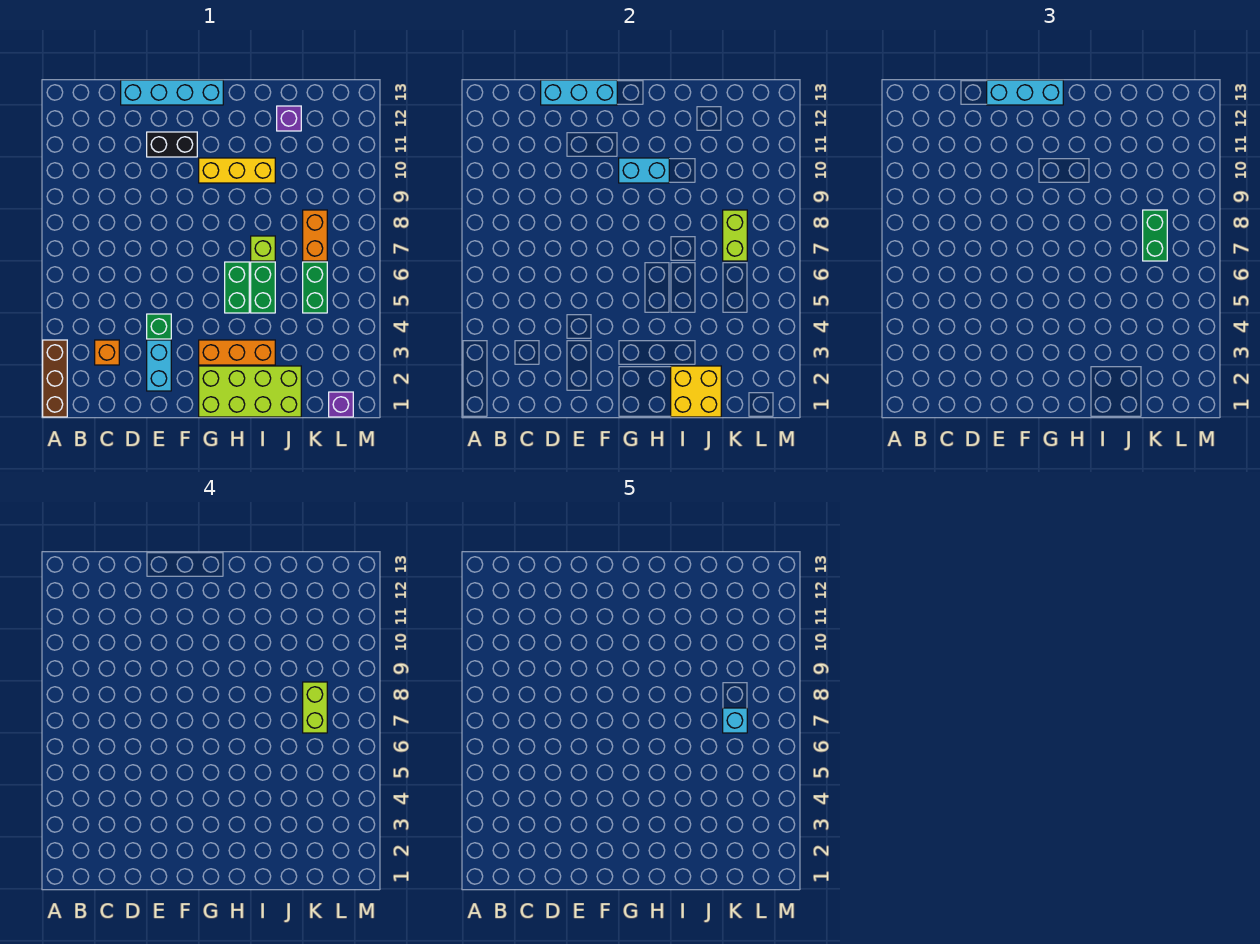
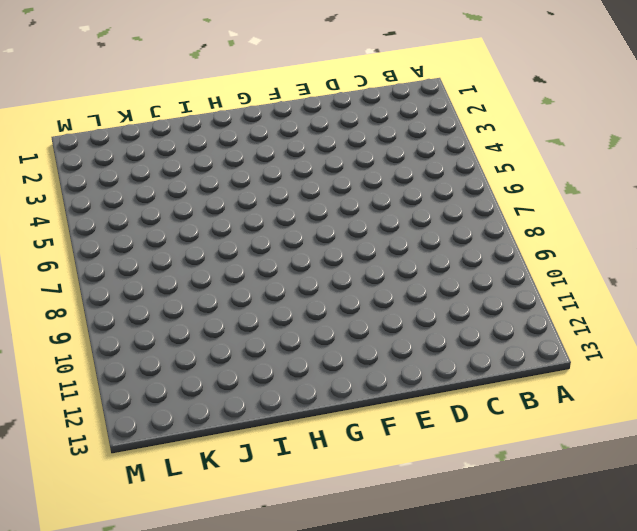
none -> brown 1x3 brick [43,340,67,417]
none -> orange 1x1 brick [95,340,119,365]
none -> cyan 1x4 brick [121,80,223,105]

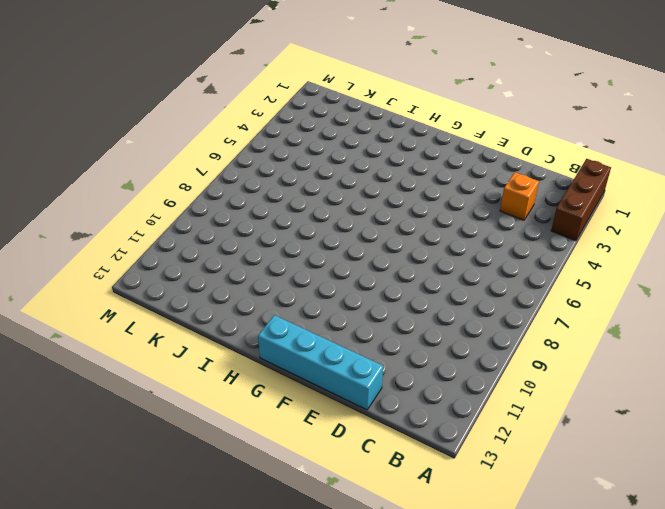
none -> cyan 1x2 brick [147,340,171,391]
none -> green 1x1 brick [147,314,171,339]
none -> black 1x2 brick [147,132,197,157]

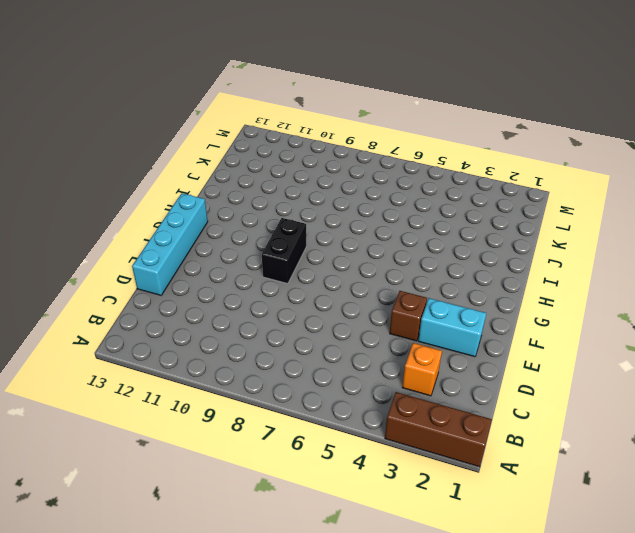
brown 1x1 brick [390,291,427,341] -> green 1x1 brick [147,314,171,339]
black 1x2 brick [262,218,306,284] -> black 1x2 brick moved to [147,132,197,157]
none -> lime 2x4 brick [199,366,301,417]
none -> orange 1x3 brick [199,340,275,365]
none -> yellow 1x3 brick [199,158,275,183]

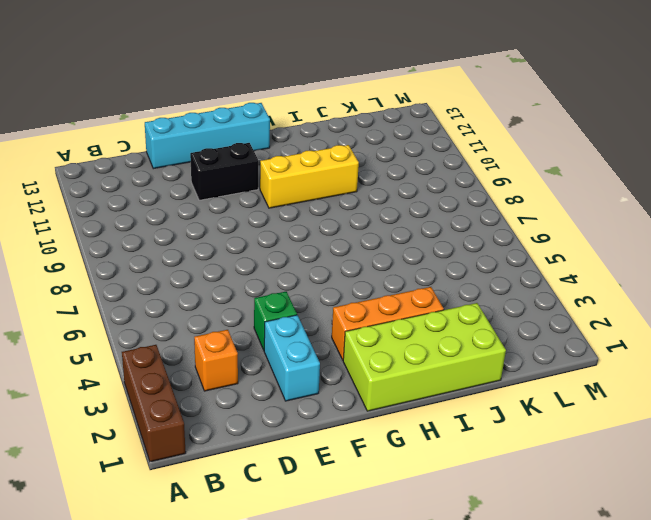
none -> green 1x2 brick [225,262,249,313]
none -> green 1x2 brick [251,262,275,313]
none -> lime 1x1 brick [251,236,275,261]

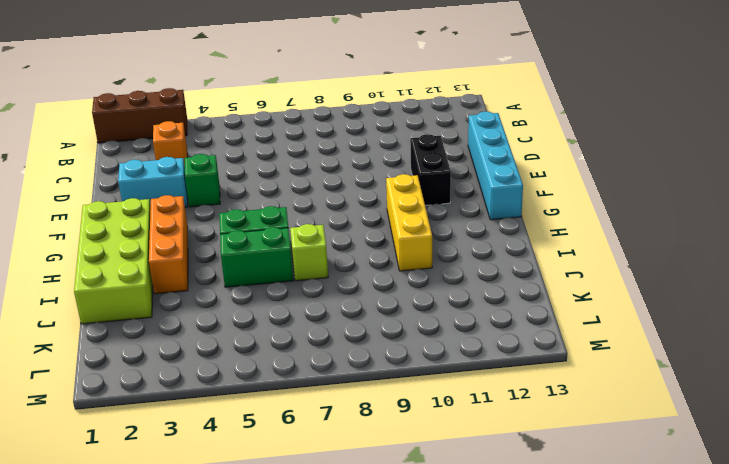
none -> purple 1x1 brick [277,106,301,131]
none -> green 1x2 brick [303,262,327,313]
none -> orange 1x2 brick [303,210,327,261]

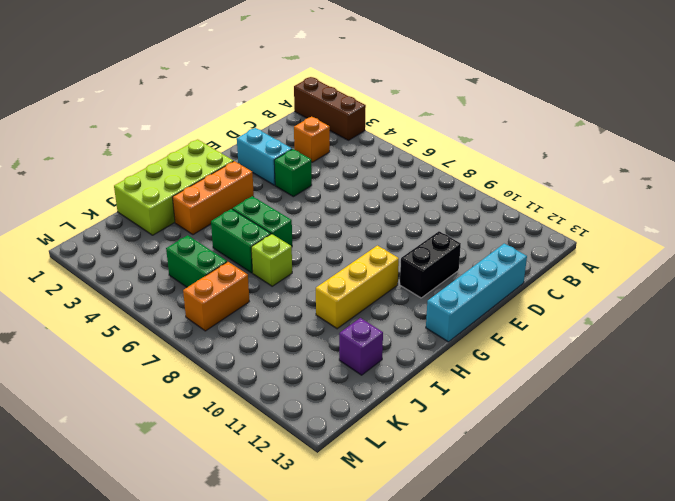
orange 1x2 brick [183,262,249,331] -> orange 1x2 brick turned to [303,210,327,261]
none -> purple 1x1 brick [329,392,353,417]
none -> cyan 1x3 brick [541,80,617,105]
none -> cyan 1x2 brick [619,158,669,183]

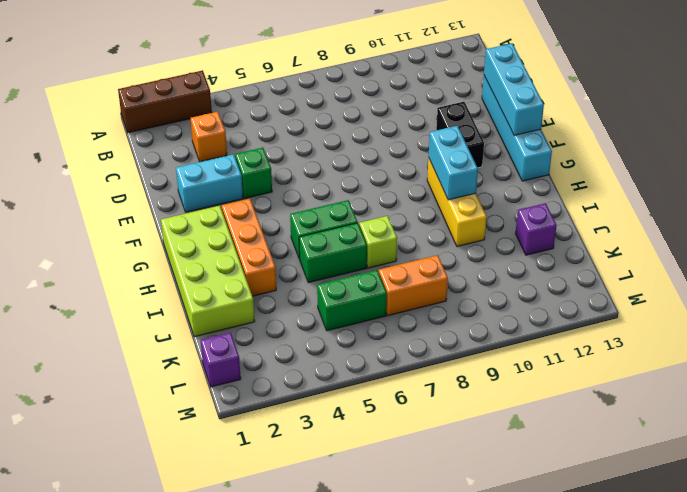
none -> yellow 2x2 brick [671,366,721,417]
none -> lime 1x2 brick [723,210,747,261]
none -> cyan 1x3 brick [987,80,1063,105]

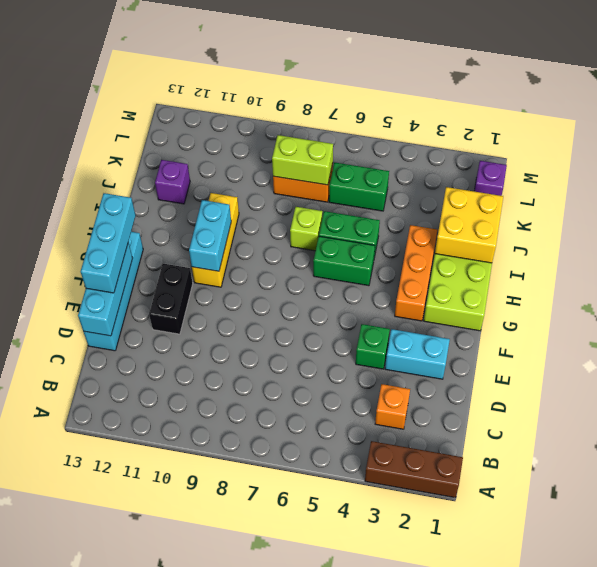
none -> green 1x2 brick [1143,210,1167,261]
none -> lime 1x2 brick [303,682,327,733]
none -> cyan 1x1 brick [723,708,747,733]

